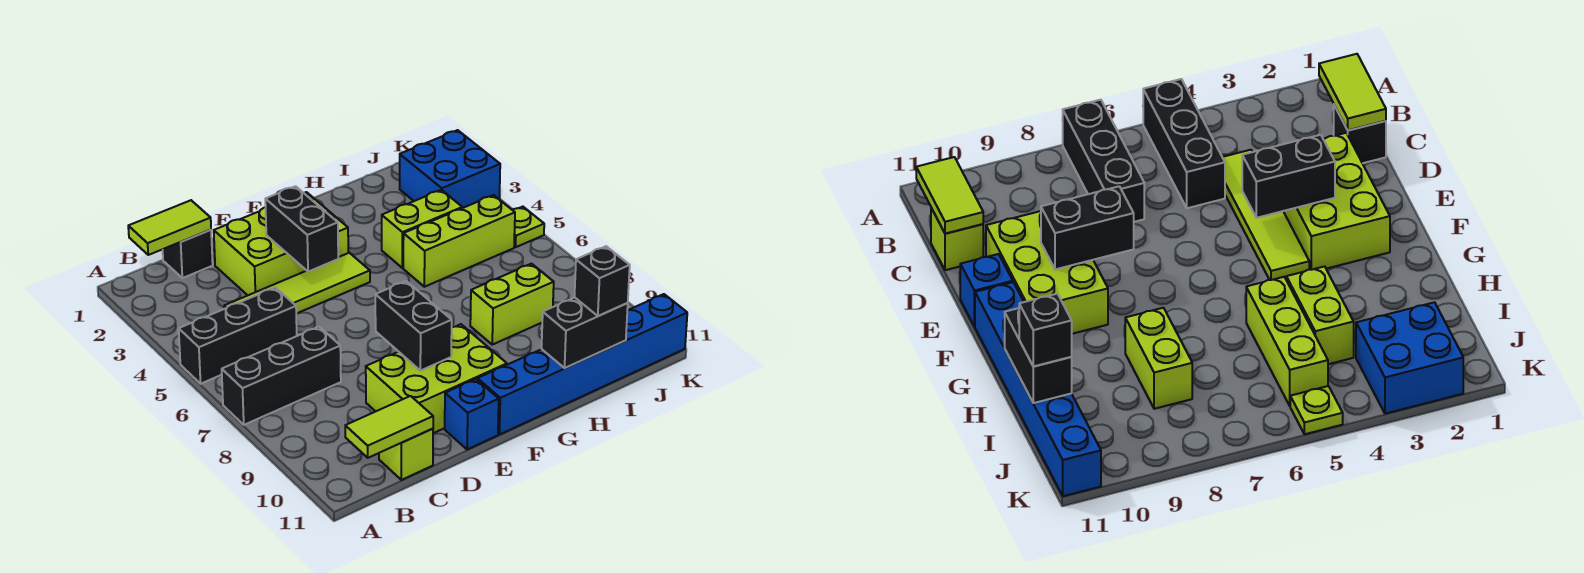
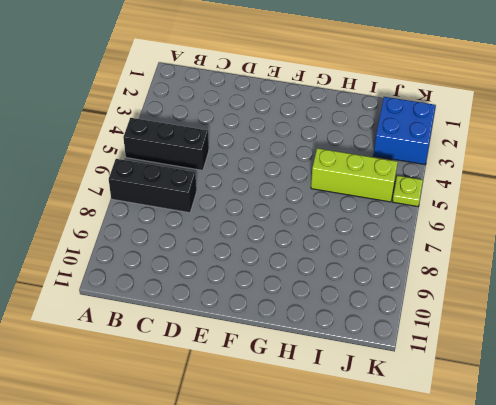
none -> black 1x1 brick [163,230,213,278]
none -> lime 1x4 tile [224,253,370,314]
none -> lime 1x1 brick [379,429,433,480]

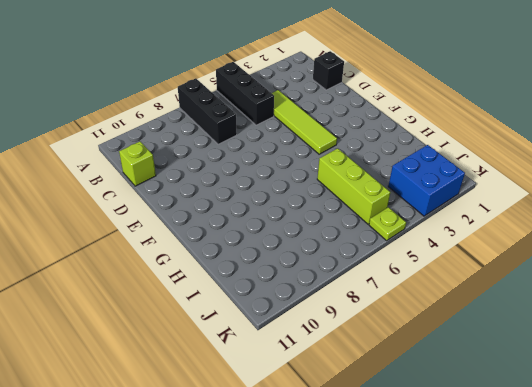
none -> lime 2x3 brick [214,192,348,295]
none -> lime 2x3 brick [366,324,507,433]
none -> blue 1x1 brick [445,379,499,450]

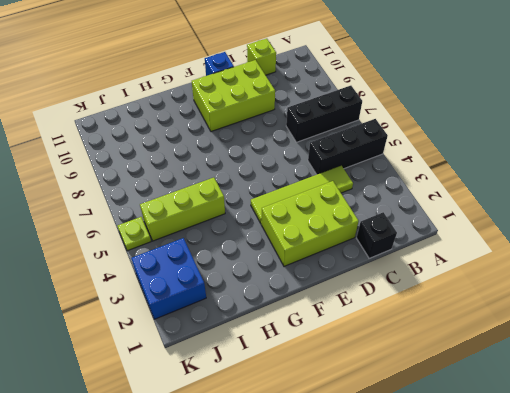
none -> blue 1x6 brick [477,294,687,435]
none -> lime 1x2 brick [382,190,462,268]
none -> lime 1x2 brick [470,264,554,345]

